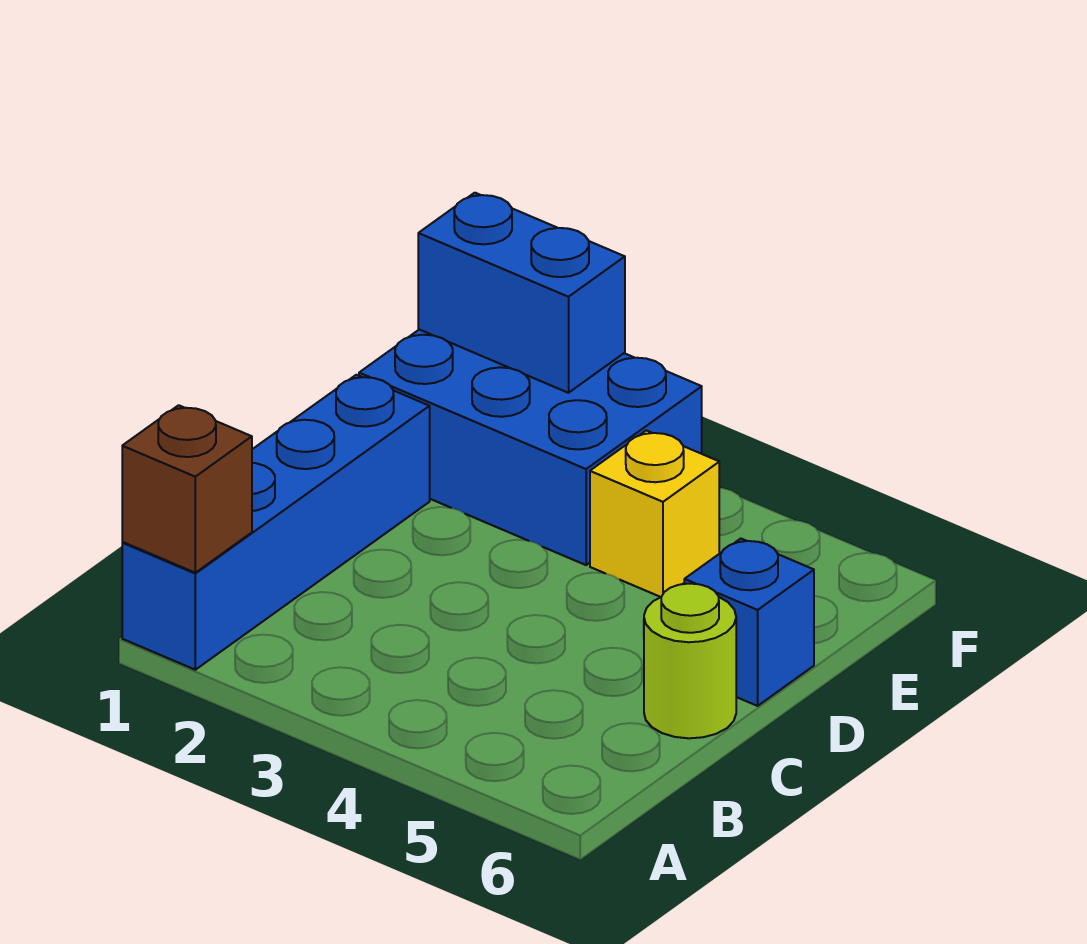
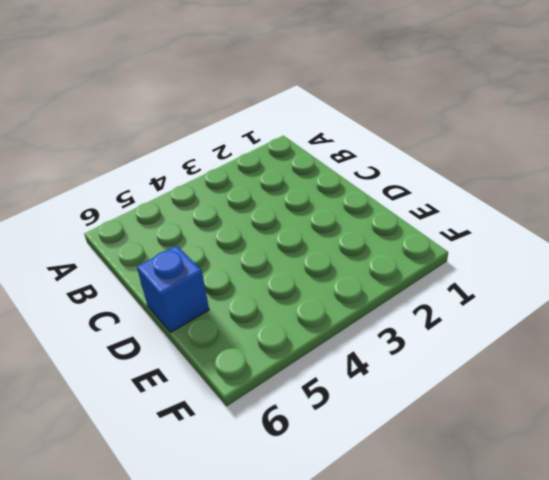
none -> blue 1x4 brick [122,375,430,670]
none -> lime 1x1 round brick [644,584,736,738]

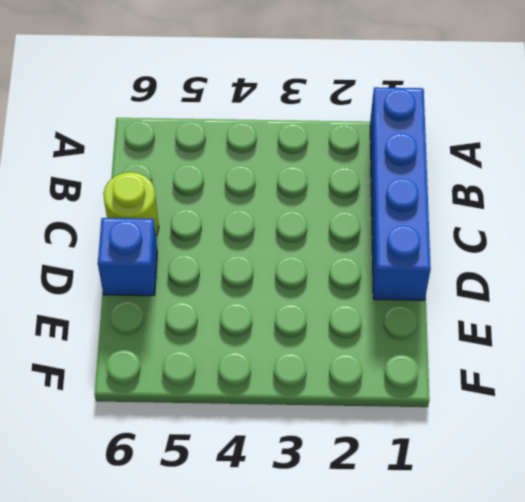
none -> blue 2x3 brick [359,330,702,565]
none -> yellow 1x1 brick [590,430,719,597]

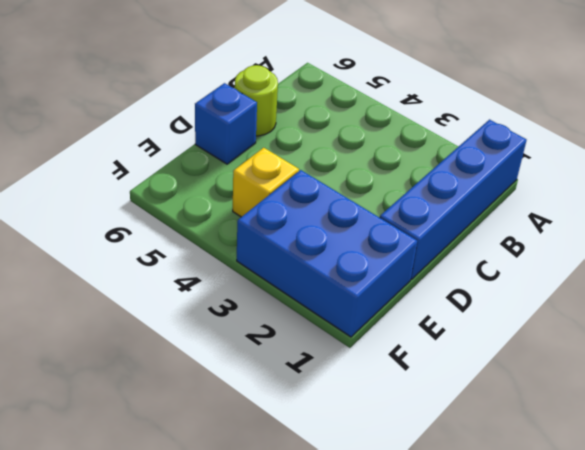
none -> brown 1x1 brick [122,405,252,573]
none -> blue 1x2 brick [418,193,625,393]

